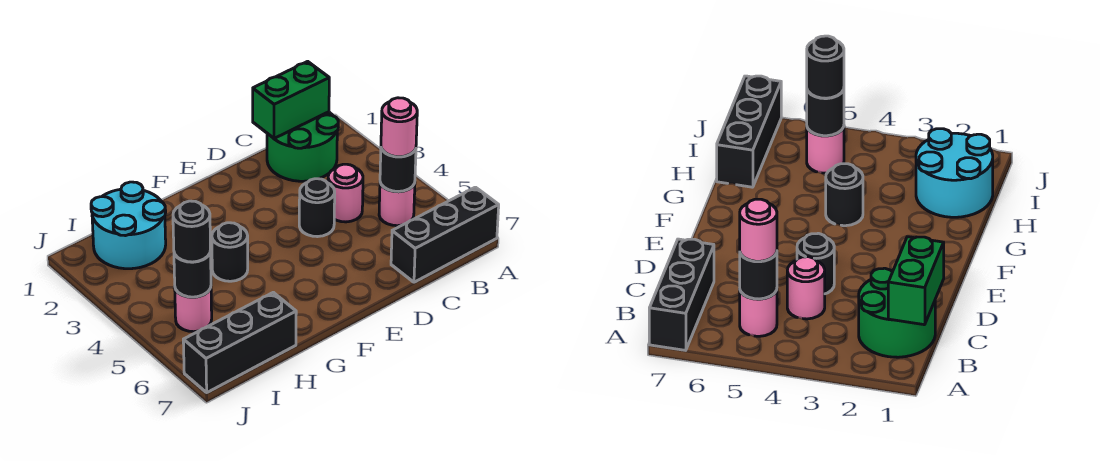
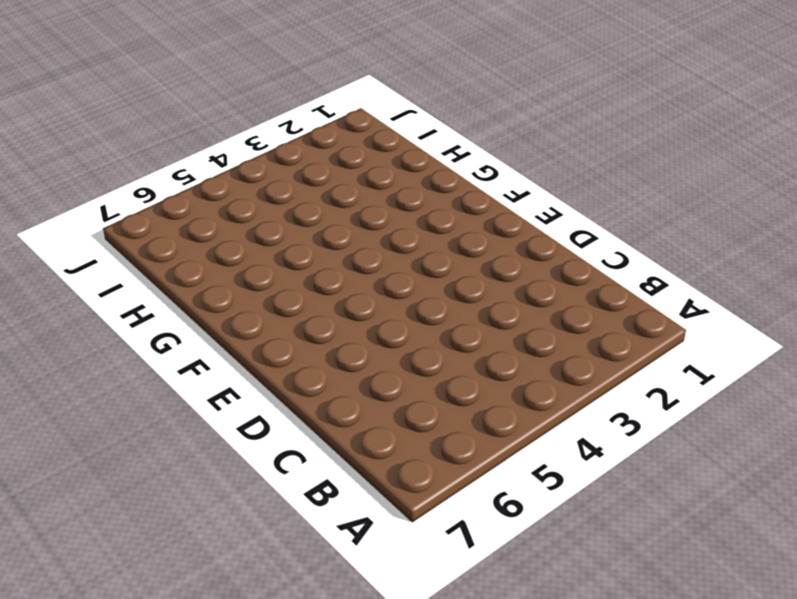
none -> black 1x3 brick [391,187,499,282]
none -> green 2x2 round brick [267,112,338,181]
none -> pink 1x1 round brick [379,183,415,226]

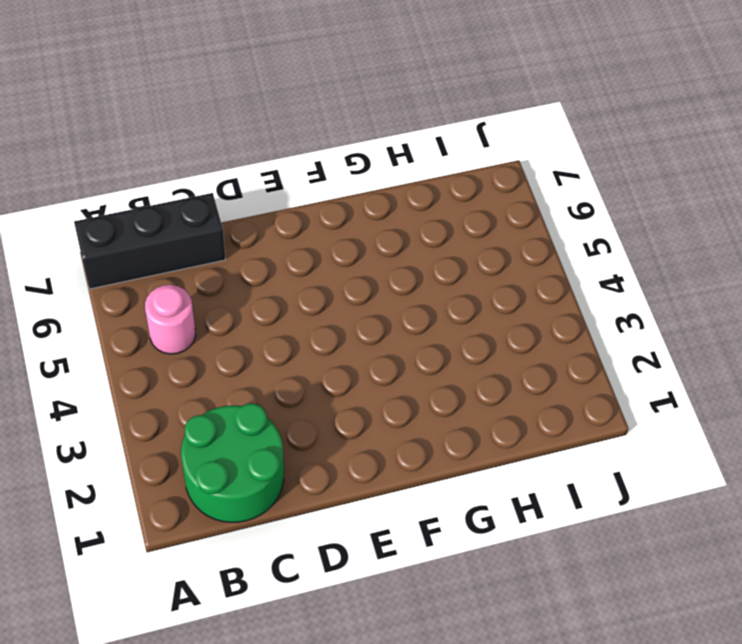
none -> pink 1x1 round brick [328,164,363,222]
none -> black 1x1 round brick [299,179,335,237]
none -> black 1x1 round brick [212,223,248,281]

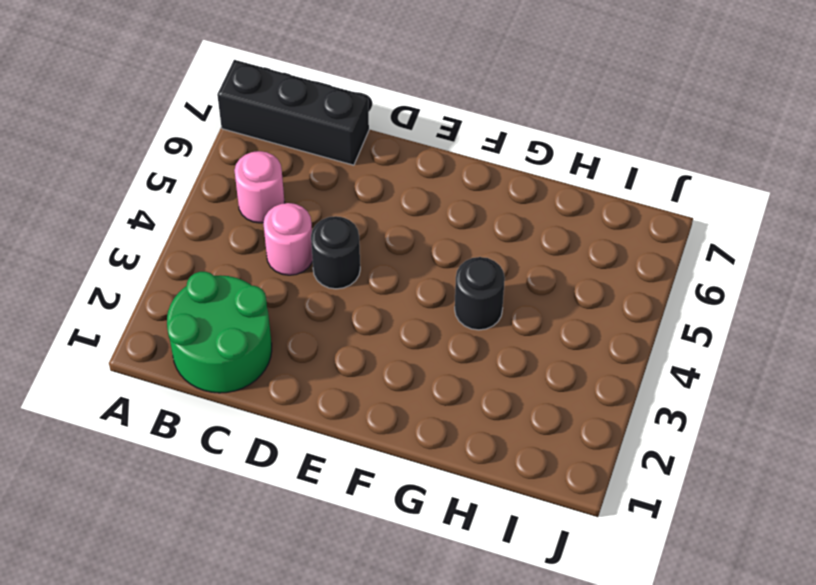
none -> cyan 2x2 round brick [91,182,166,269]
none -> black 1x3 brick [183,292,296,392]
none -> pink 1x1 round brick [175,288,212,332]

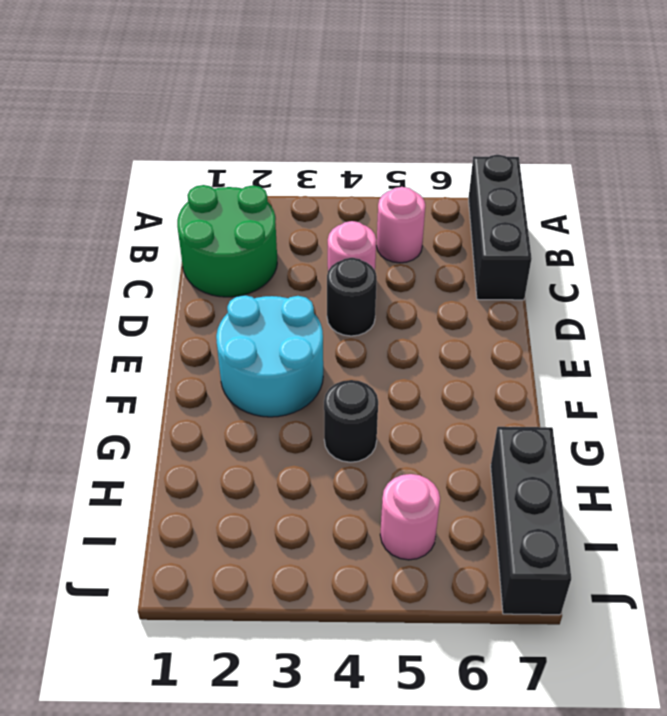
cyan 2x2 round brick [216,295,323,417] -> cyan 2x2 round brick moved to [91,182,166,269]
none -> green 1x2 brick [253,61,329,138]
none -> black 1x1 round brick [380,148,416,191]
none -> black 1x1 round brick [174,250,211,297]

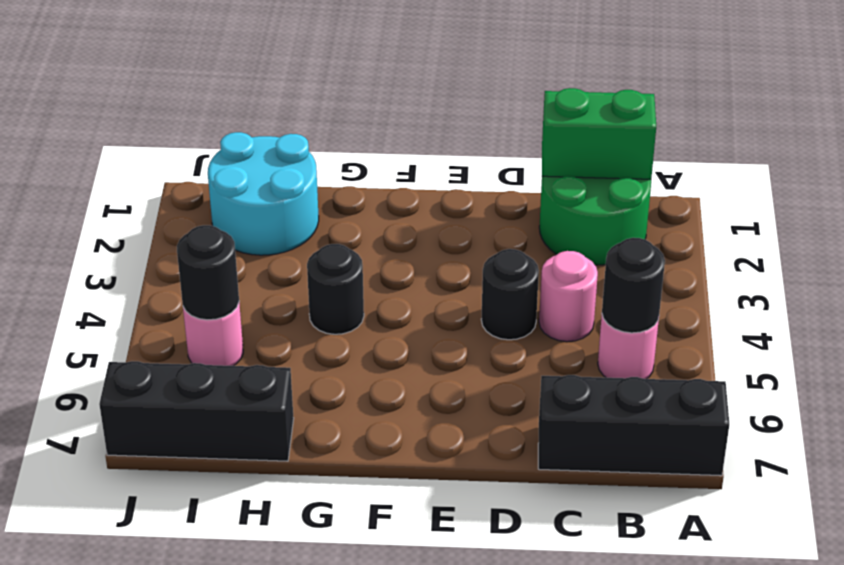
none -> pink 1x1 round brick [381,98,417,157]
none -> black 1x1 round brick [173,201,211,262]

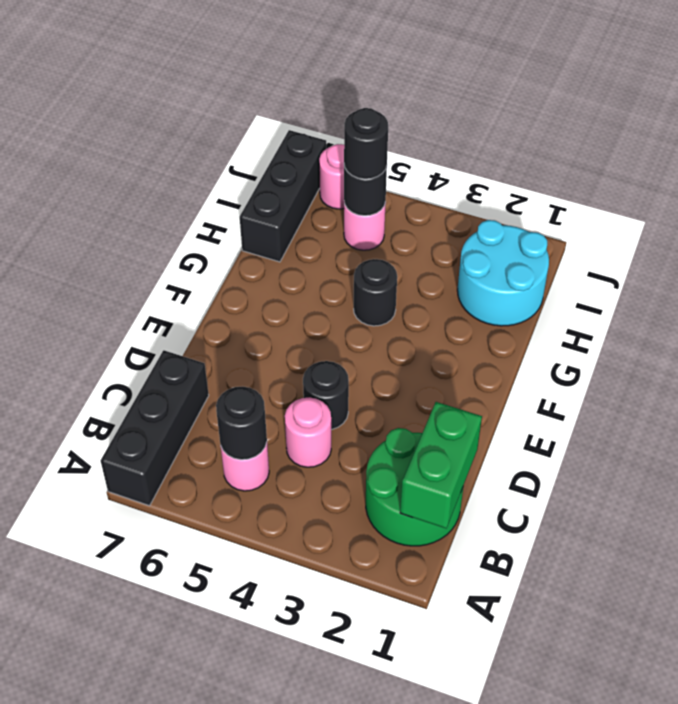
pink 1x1 round brick [319,144,344,209] -> pink 1x1 round brick moved to [381,98,417,157]

